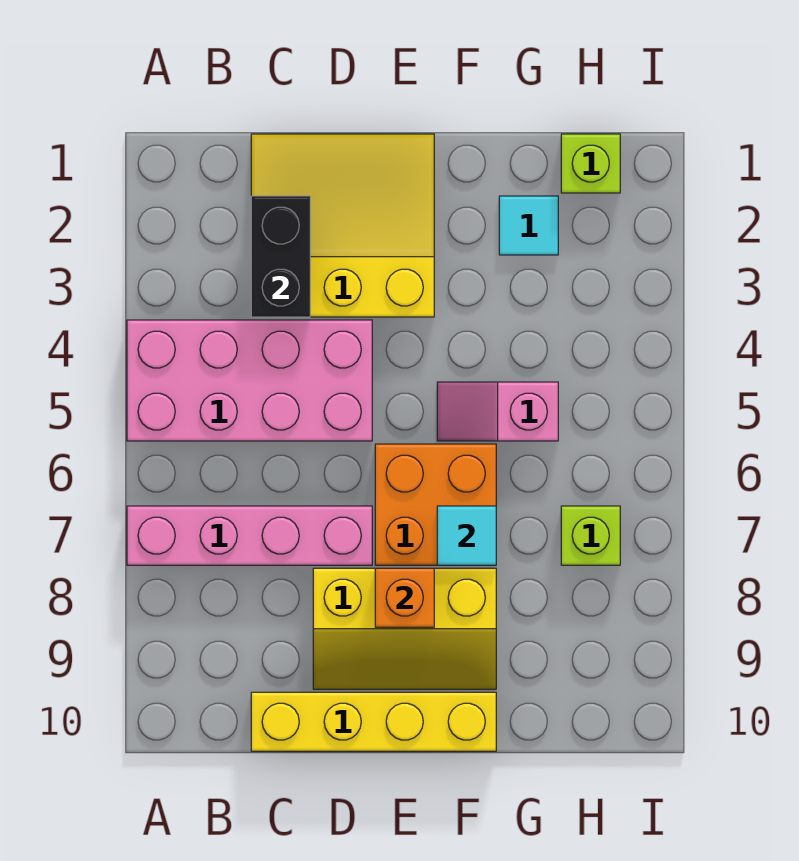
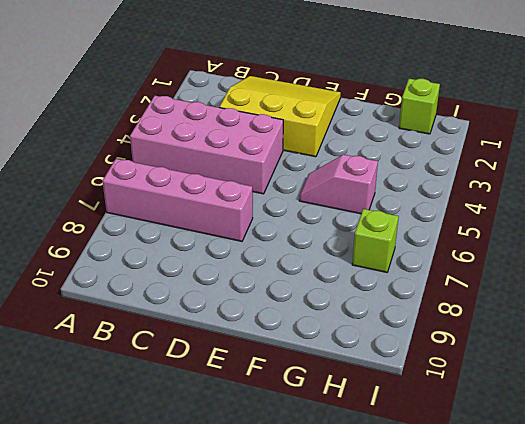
none -> yellow 1x4 brick [251,692,496,751]
none -> yellow 2x3 slope [313,568,496,689]
none -> orange 2x2 brick [375,444,496,565]

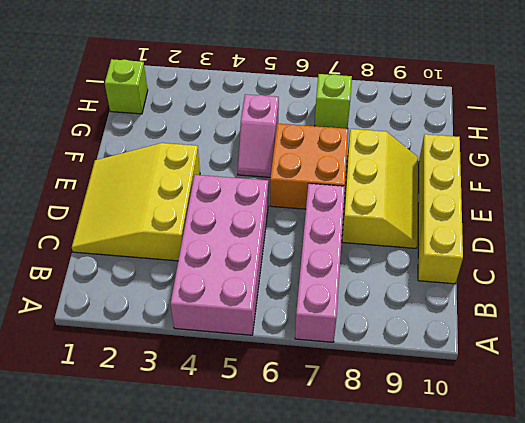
none -> cyan 1x1 tile [499,196,558,255]
none -> black 1x2 brick [251,196,310,317]
none -> orange 1x1 brick [375,568,434,627]

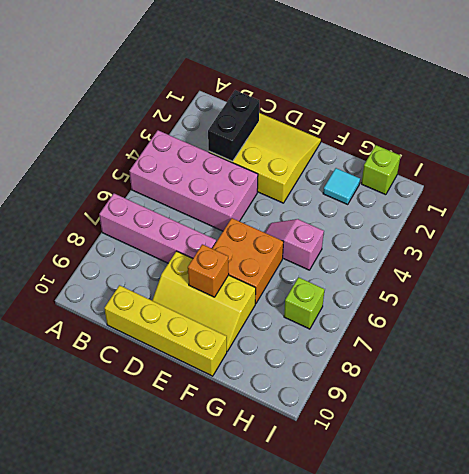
none -> cyan 1x1 tile [437,506,496,565]

